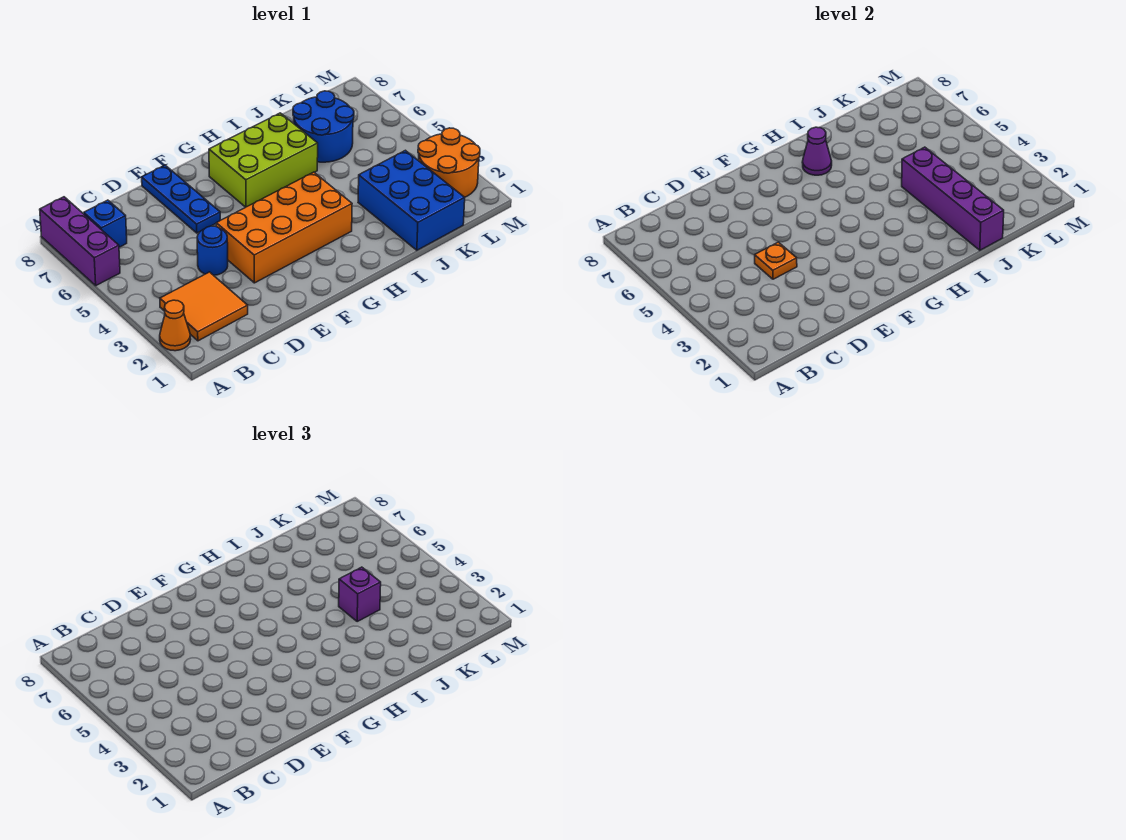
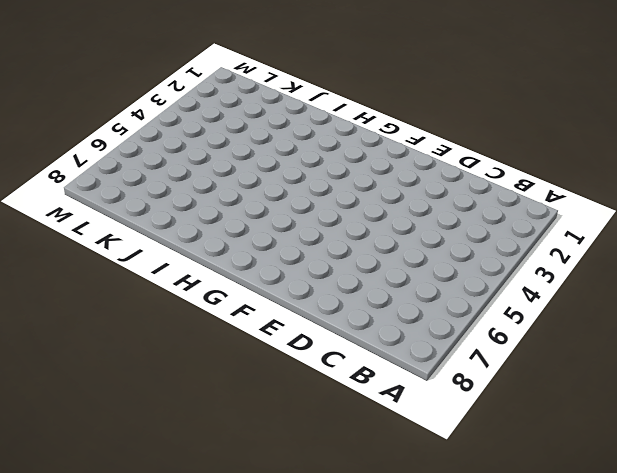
none -> orange 1x1 cone [160,300,191,351]
none -> purple 1x3 brick [40,197,120,285]
none -> orange 2x2 tile [160,272,248,341]

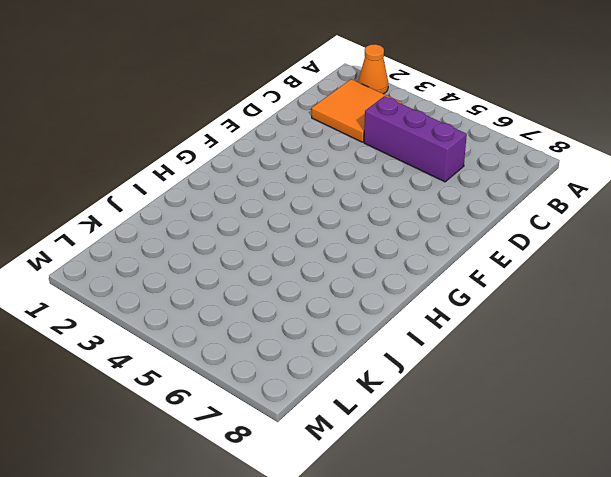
purple 1x3 brick [364,96,467,182] -> purple 1x3 brick moved to [40,197,120,285]
none -> blue 1x1 brick [84,200,127,247]
none -> blue 1x1 round brick [197,226,228,275]
none -> orange 2x4 brick [216,172,352,283]

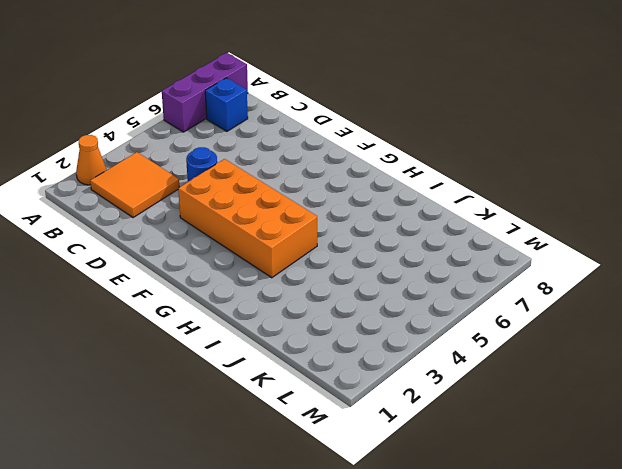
none -> blue 1x3 plate [142,165,220,233]
none -> lime 2x3 brick [209,113,318,207]
none -> blue 2x3 brick [358,150,465,250]

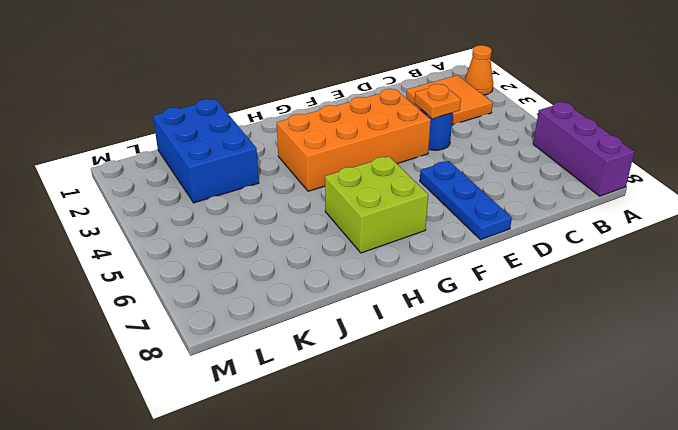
lime 2x2 brick [325,156,428,253] -> lime 2x3 brick [209,113,318,207]
none -> blue 1x1 brick [84,200,127,247]
none -> blue 2x2 round brick [293,91,354,162]
none -> orange 2x2 round brick [418,128,480,197]

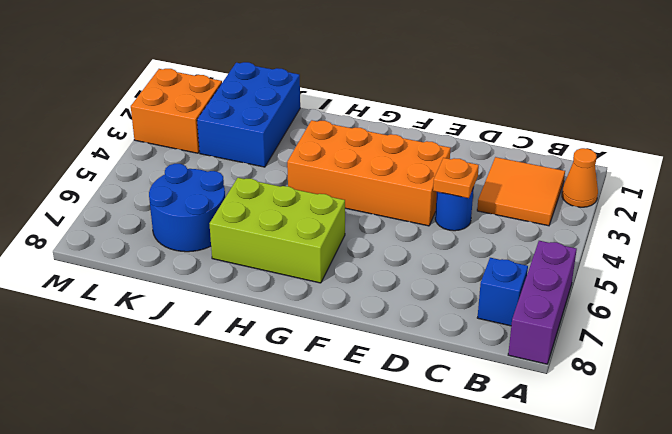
orange 2x2 brick [131,69,222,153] -> orange 2x2 round brick [418,128,480,197]
none -> blue 1x3 plate [142,165,220,233]
none -> purple 1x1 cone [802,127,832,175]
none -> purple 1x4 brick [902,147,1004,250]

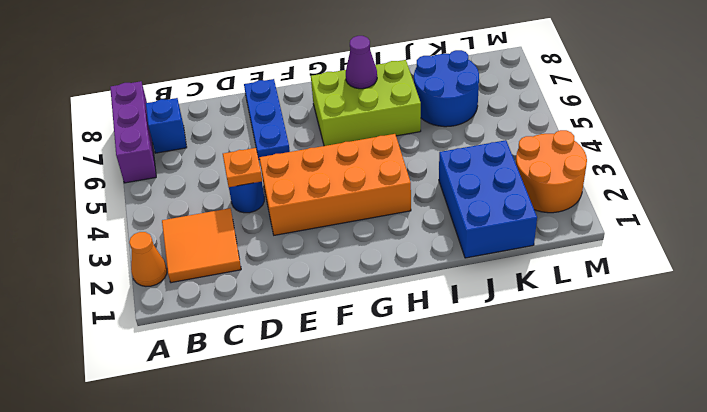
none -> purple 1x4 brick [902,147,1004,250]
none -> purple 1x1 brick [339,567,381,621]

